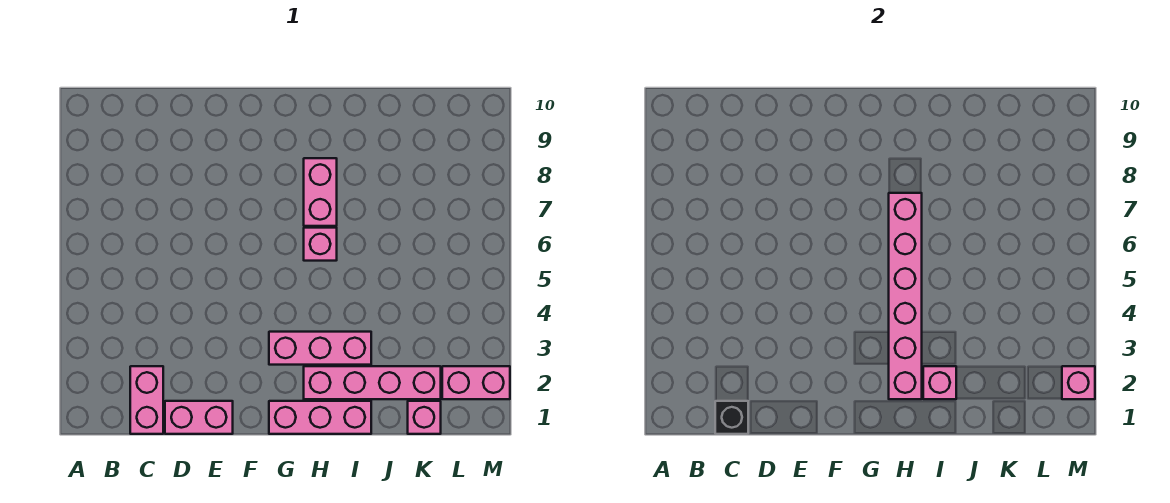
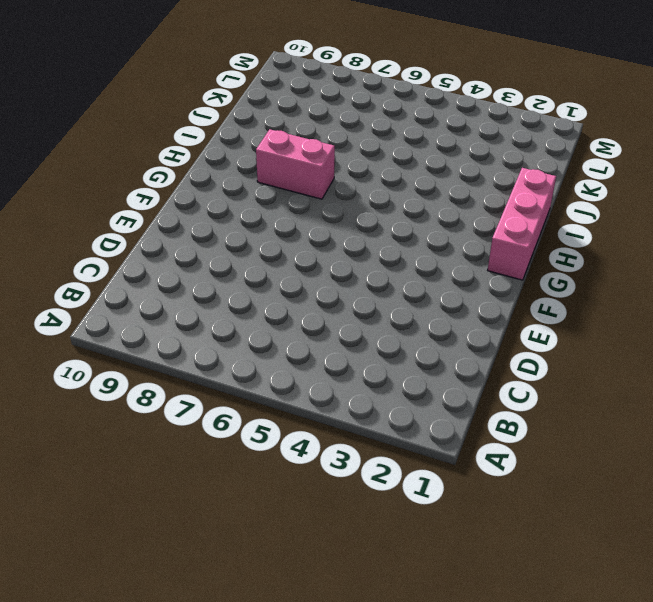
none -> pink 1x2 brick [130,366,163,434]
none -> pink 1x2 brick [165,401,233,434]
none -> pink 1x3 brick [269,332,371,365]

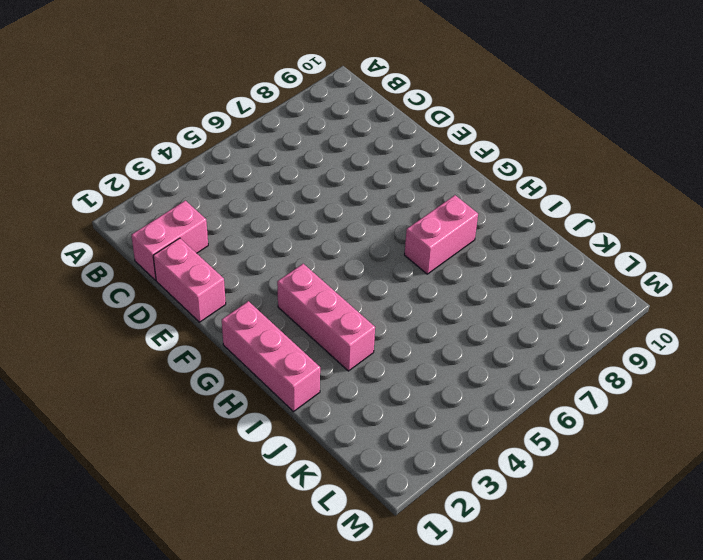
none -> pink 1x4 brick [304,366,441,399]
none -> pink 1x1 brick [304,228,337,261]
none -> pink 1x1 brick [408,401,441,434]

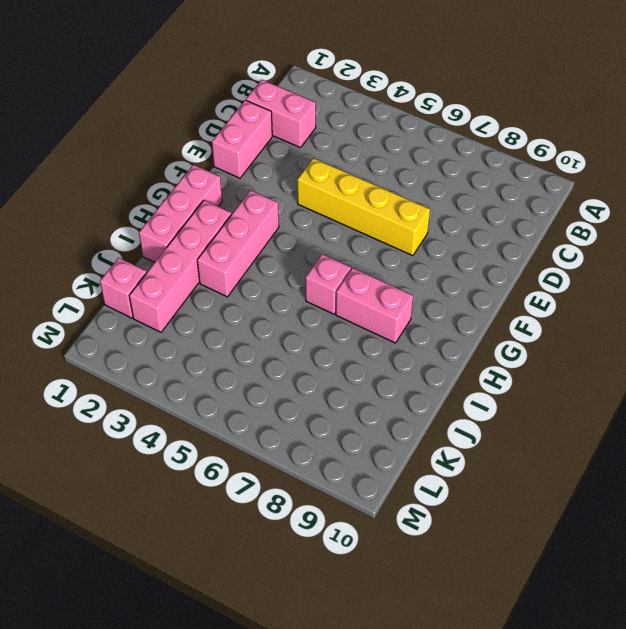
yellow 1x4 brick [297,158,430,256] -> none
none -> pink 1x2 brick [442,366,510,399]
none -> black 1x1 brick [715,401,748,434]
none -> pink 1x6 brick [889,193,922,399]

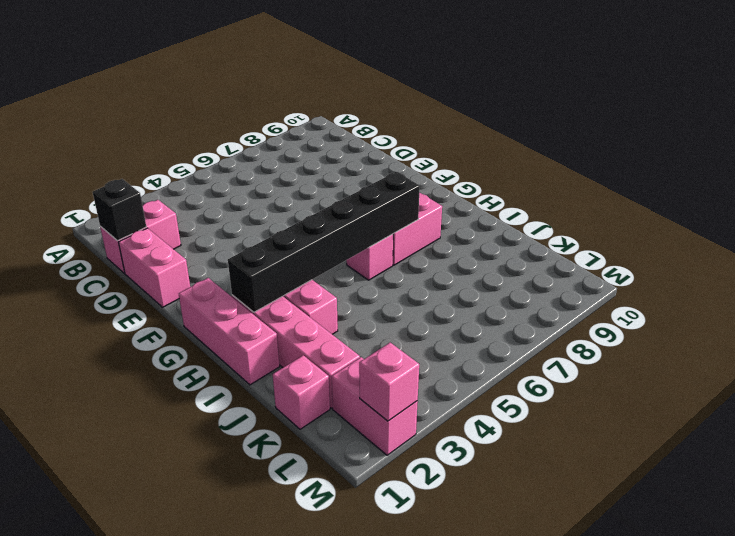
black 1x6 brick [228,172,420,312] -> pink 1x6 brick [889,193,922,399]
none -> pink 1x1 brick [923,366,956,399]

